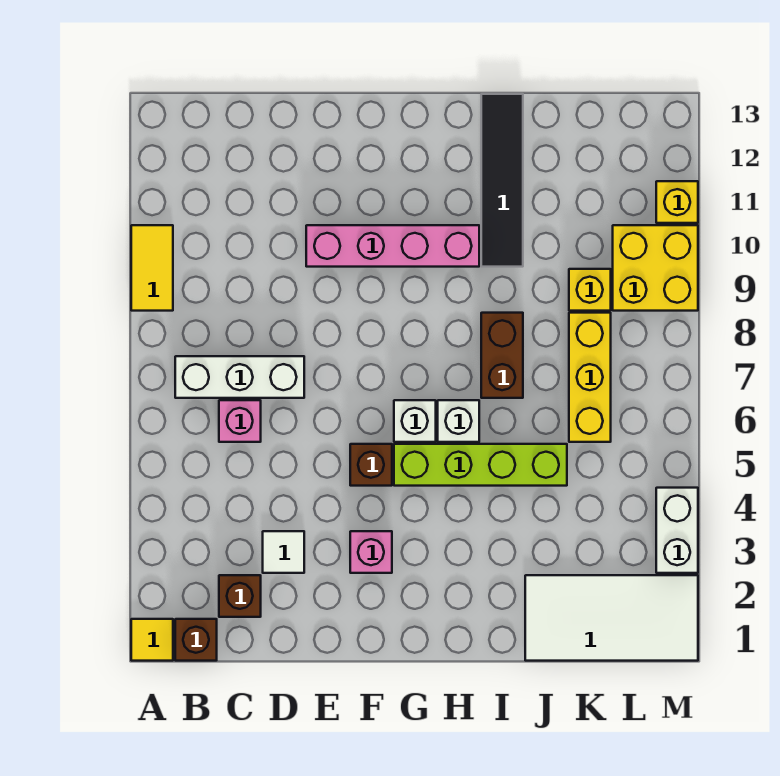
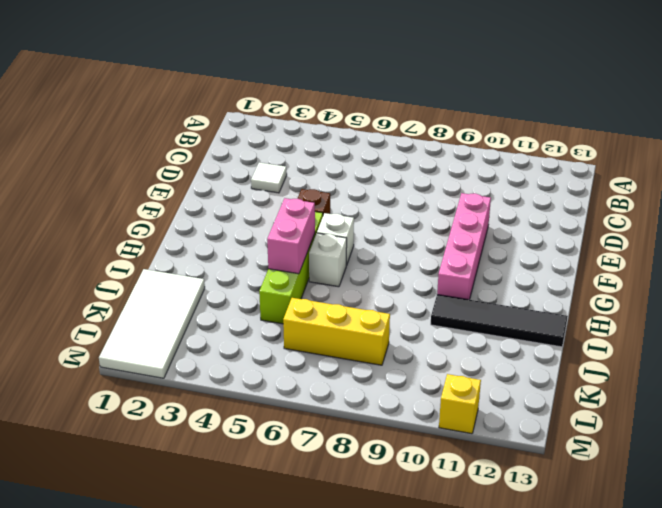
pink 1x2 brick [267,198,315,274] -> none
none -> yellow 1x1 tile [131,619,173,661]
none -> yellow 1x2 tile [131,225,173,311]
none -> brown 1x1 brick [175,619,217,661]

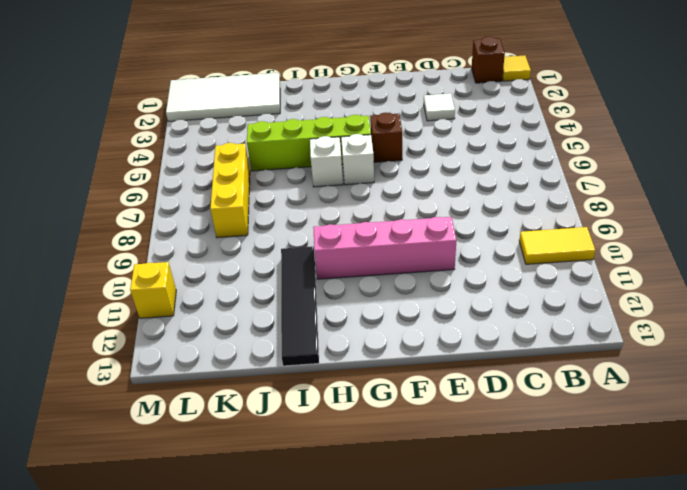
yellow 1x2 tile [519,227,595,264] -> yellow 1x2 tile turned to [131,225,173,311]
none -> white 1x3 brick [175,356,304,398]
none -> brown 1x1 brick [219,575,261,617]
none -> pink 1x1 brick [219,400,261,442]

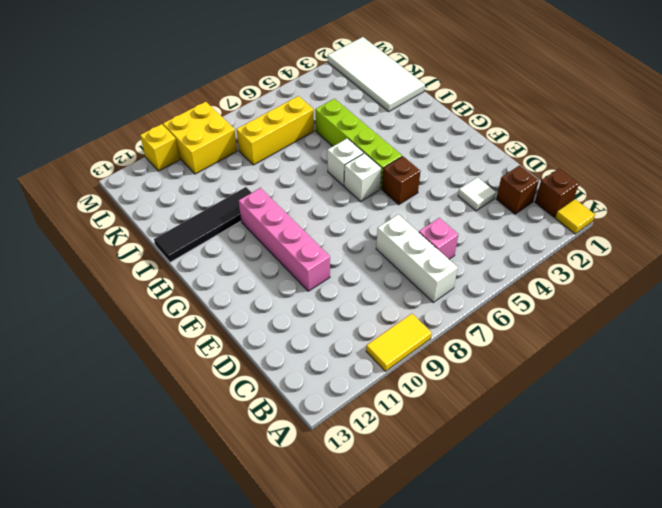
none -> pink 1x1 brick [350,531,392,573]
none -> brown 1x2 brick [481,313,523,398]
none -> yellow 1x1 brick [569,269,611,311]

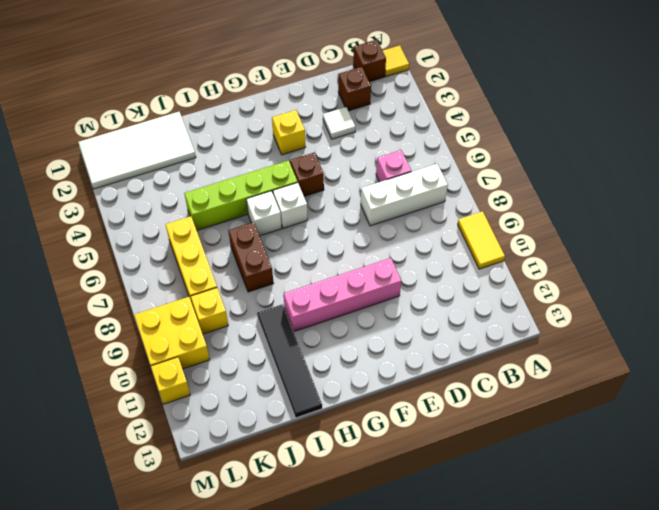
yellow 1x1 brick [272,110,305,155] -> pink 1x1 brick [350,531,392,573]
none -> white 1x2 brick [656,488,698,573]

